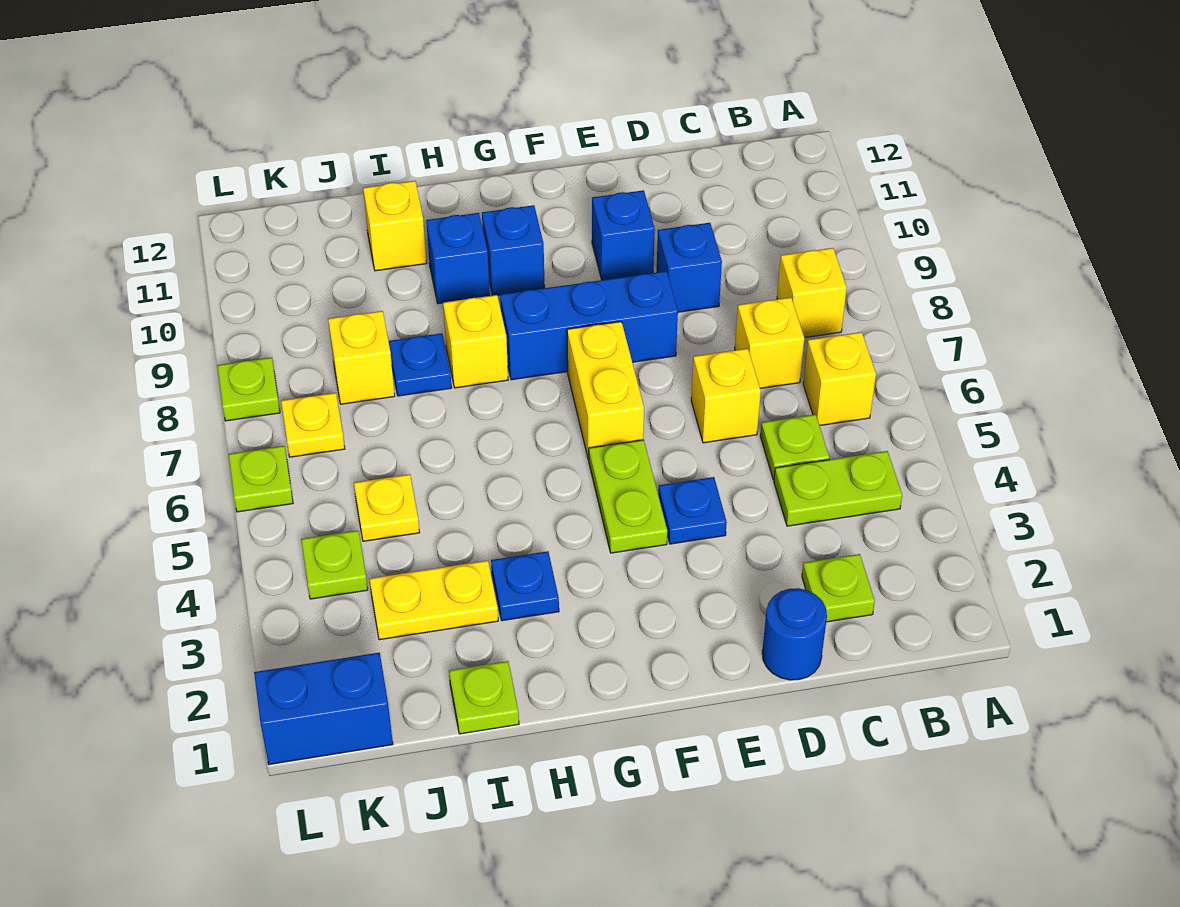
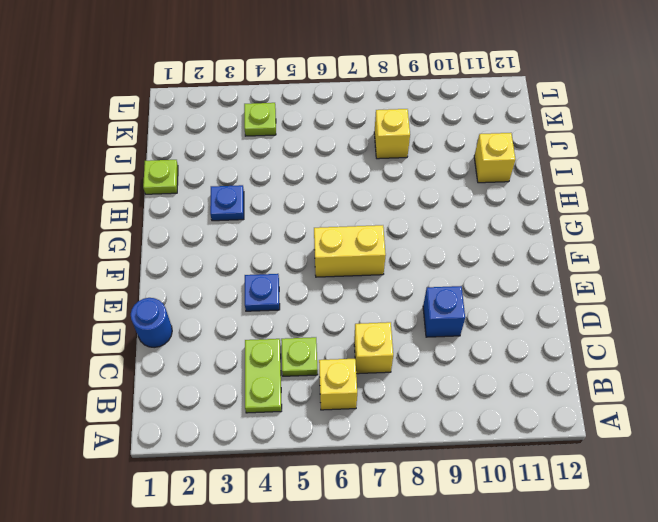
none -> yellow 1x1 brick [777,248,847,338]
none -> lime 1x1 plate [802,554,875,622]
none -> yellow 1x1 brick [691,349,761,443]

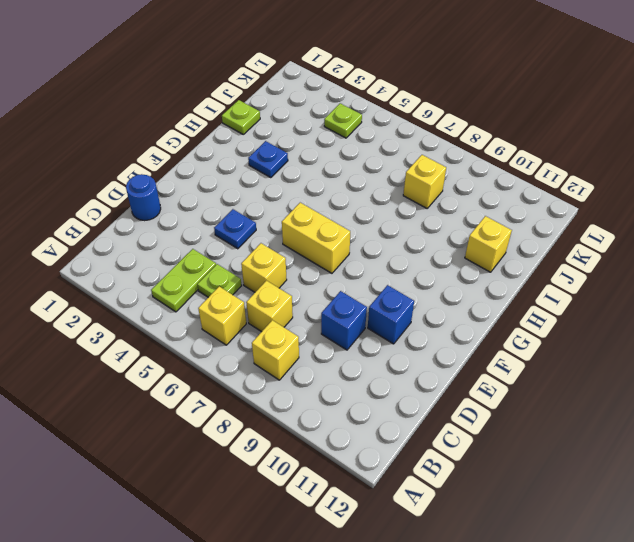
none -> lime 1x1 plate [802,554,875,622]
none -> blue 1x3 brick [500,271,678,380]
none -> lime 1x2 plate [589,440,667,553]

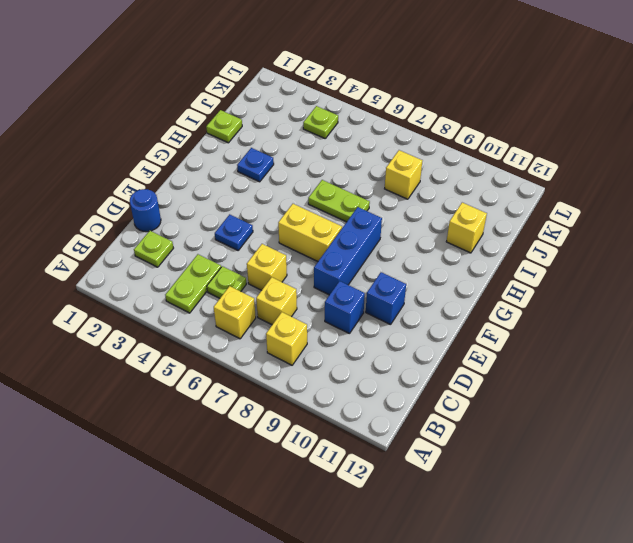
lime 1x2 plate [308,180,370,222] -> lime 1x2 plate moved to [589,440,667,553]
none -> blue 1x1 brick [482,205,545,296]
none -> yellow 1x1 brick [443,295,508,388]
none -> blue 1x1 brick [426,213,490,304]

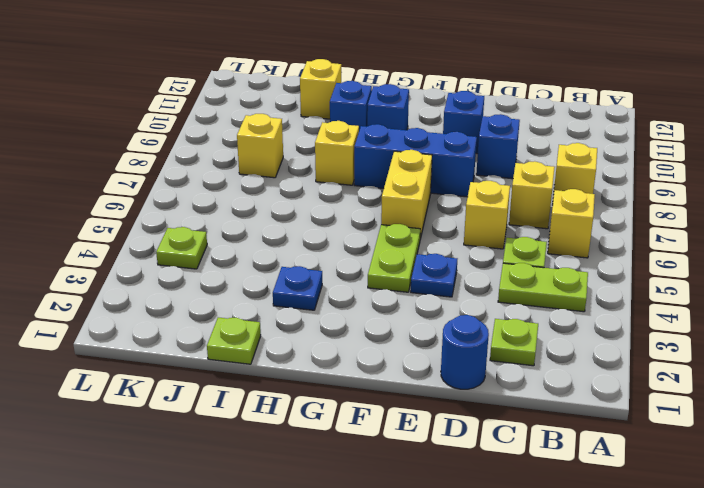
none -> yellow 1x2 plate [370,561,498,640]
none -> blue 1x1 plate [389,333,452,396]
none -> yellow 1x1 plate [354,474,420,541]

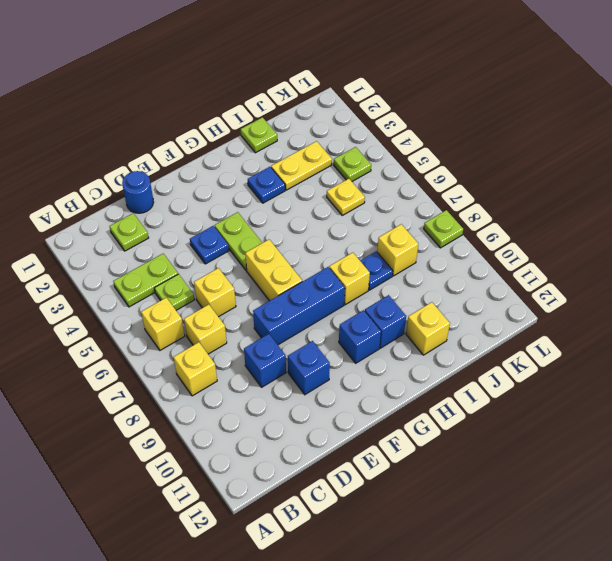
none -> blue 1x2 brick [254,653,393,764]
none -> yellow 1x1 plate [281,393,345,457]
none -> lime 1x1 plate [229,446,293,512]

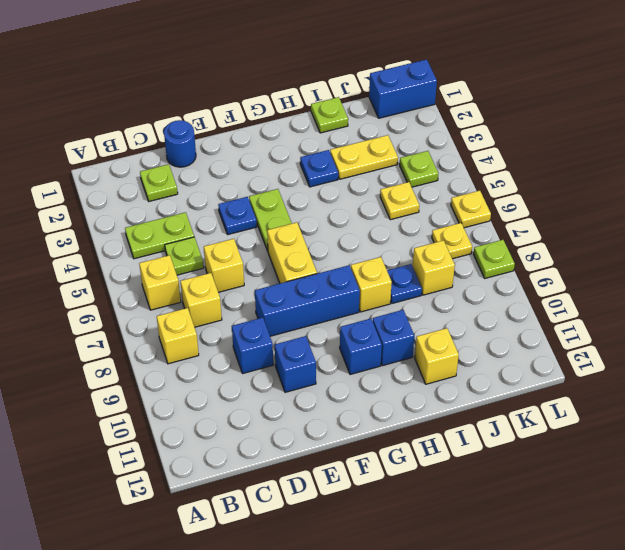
yellow 1x1 plate [451,191,491,228] -> lime 1x1 plate [229,446,293,512]

